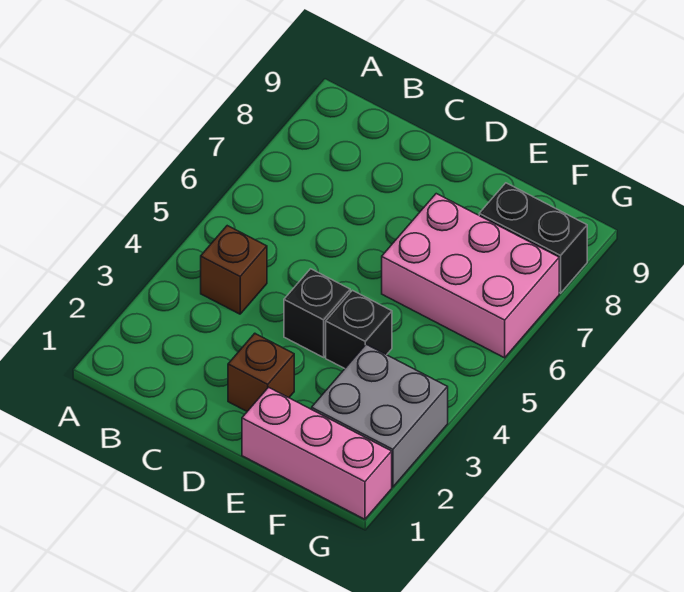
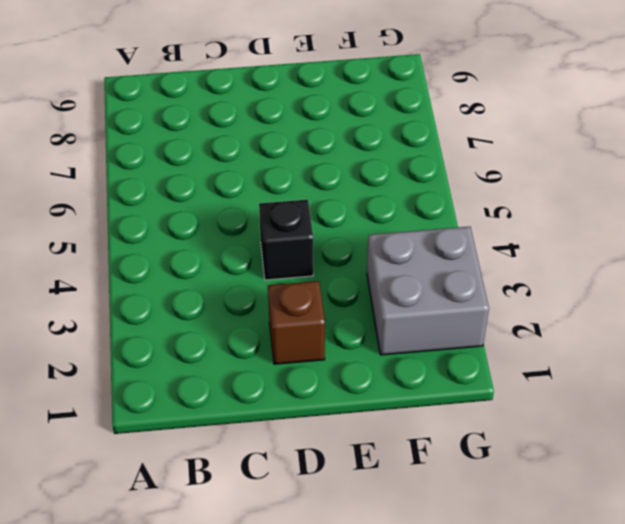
none -> brown 1x1 brick [201,226,267,314]
none -> pink 1x3 brick [242,387,392,519]

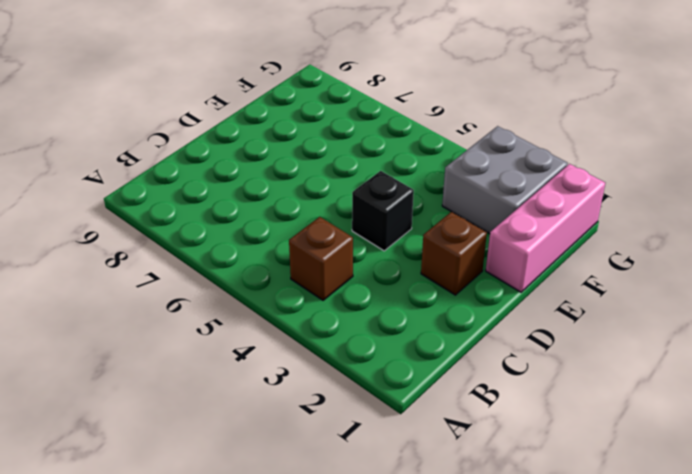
none -> black 1x1 brick [326,290,392,369]
none -> pink 2x3 brick [382,194,559,358]

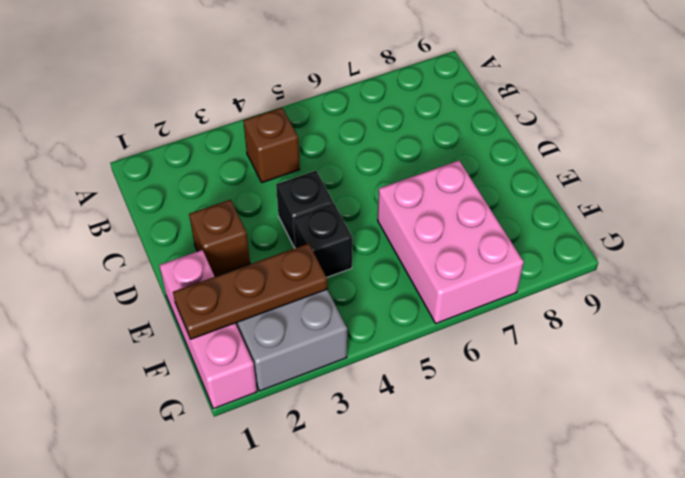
brown 1x3 plate [173,244,327,339] -> none
none -> black 1x2 brick [479,183,587,293]

